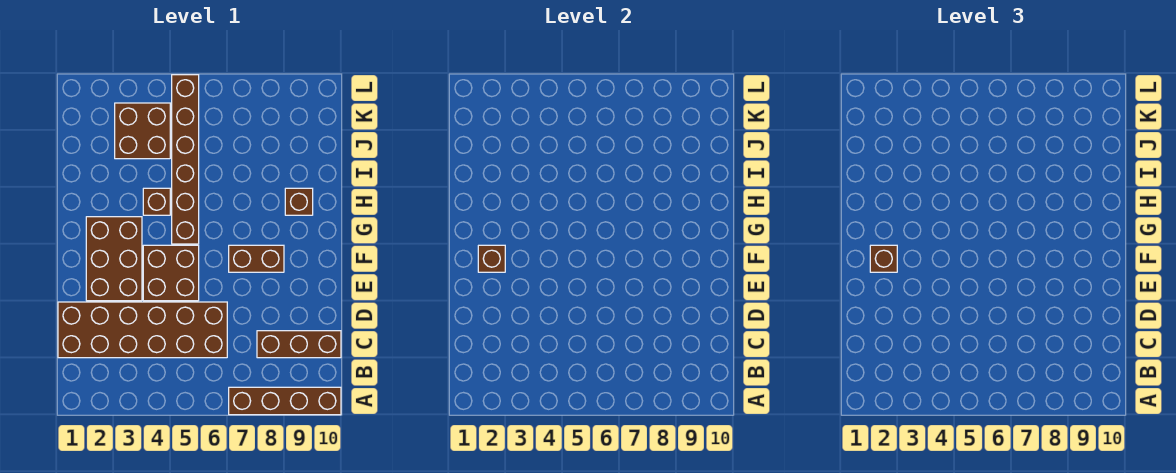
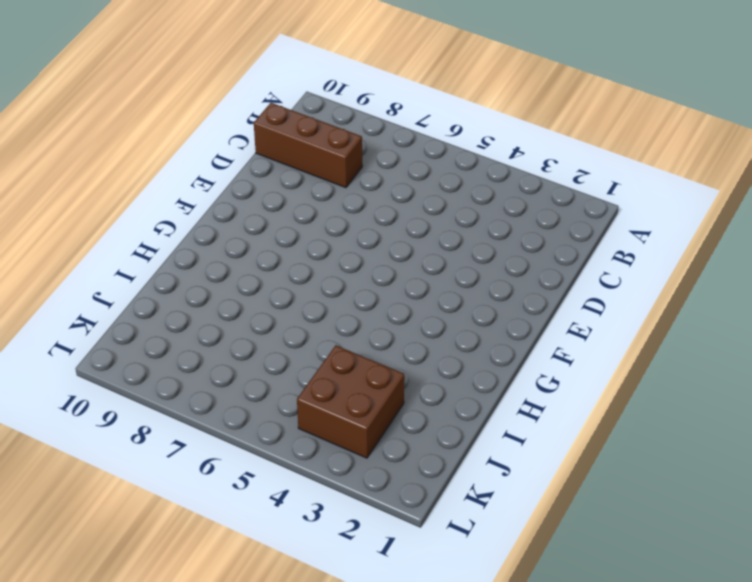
none -> brown 1x4 brick [229,387,341,415]
none -> brown 2x6 brick [58,302,227,358]
none -> brown 2x3 brick [86,217,142,301]

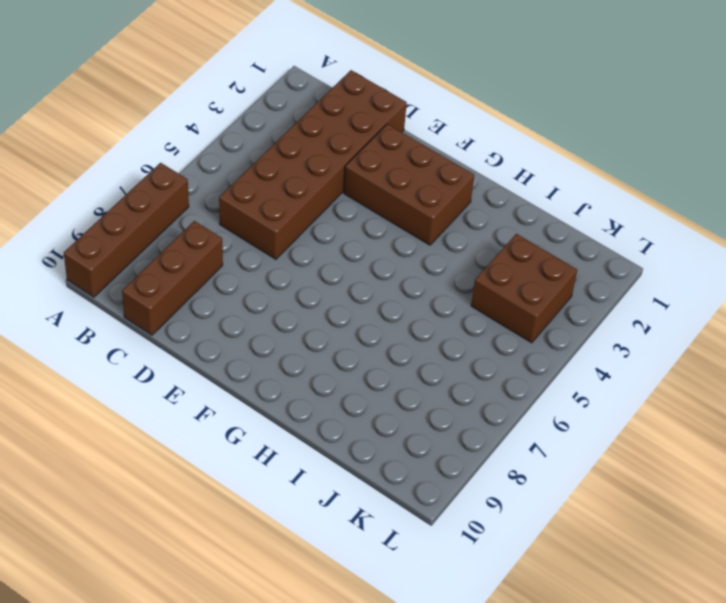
none -> brown 2x2 brick [143,245,199,301]
none -> brown 1x2 brick [229,245,284,272]
none -> brown 1x6 brick [172,75,199,244]

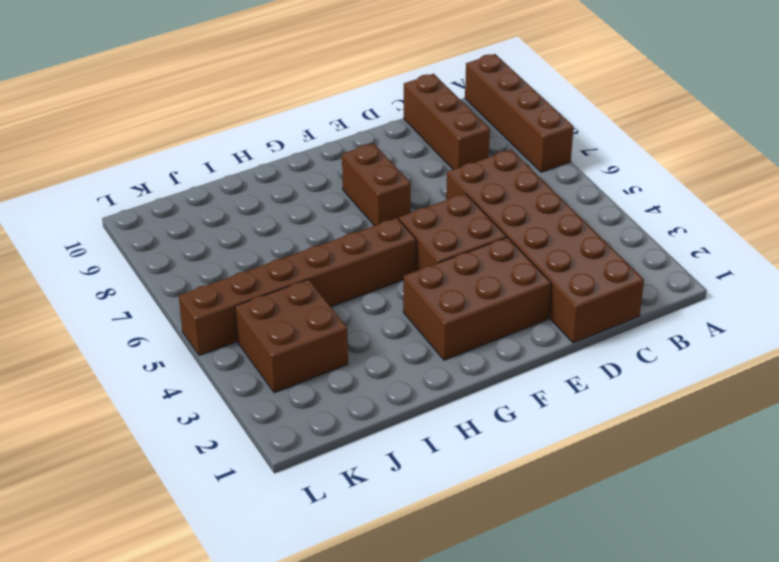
none -> brown 1x1 brick [143,188,170,215]
none -> brown 1x1 brick [285,188,313,215]
none -> brown 1x1 brick [478,245,505,272]

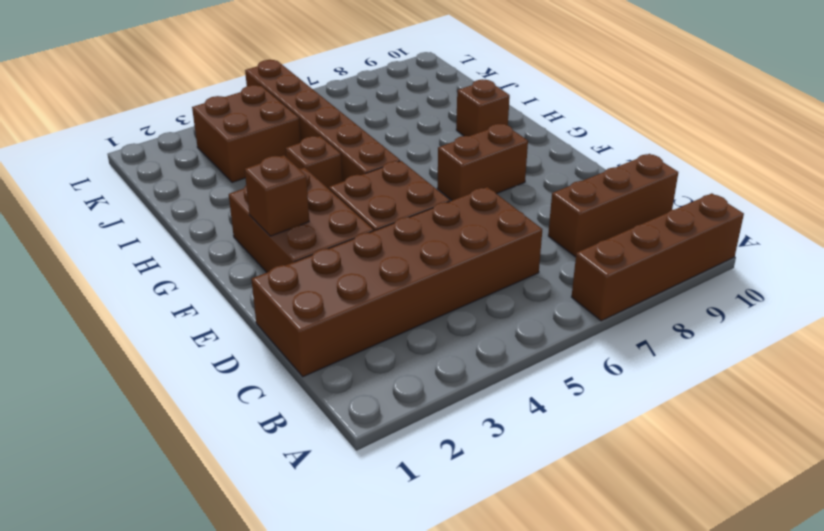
none -> brown 1x1 brick [870,245,897,272]

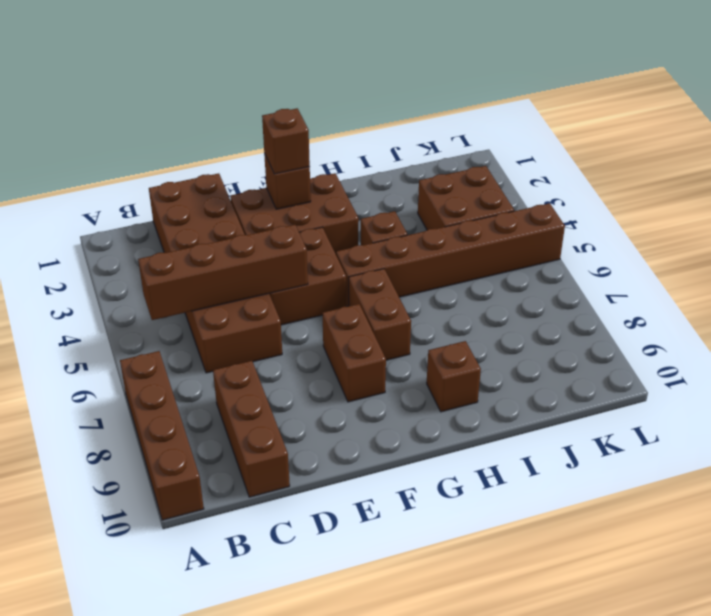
brown 1x4 brick [138,225,308,320] -> none
brown 1x2 brick [349,269,411,360] -> none

